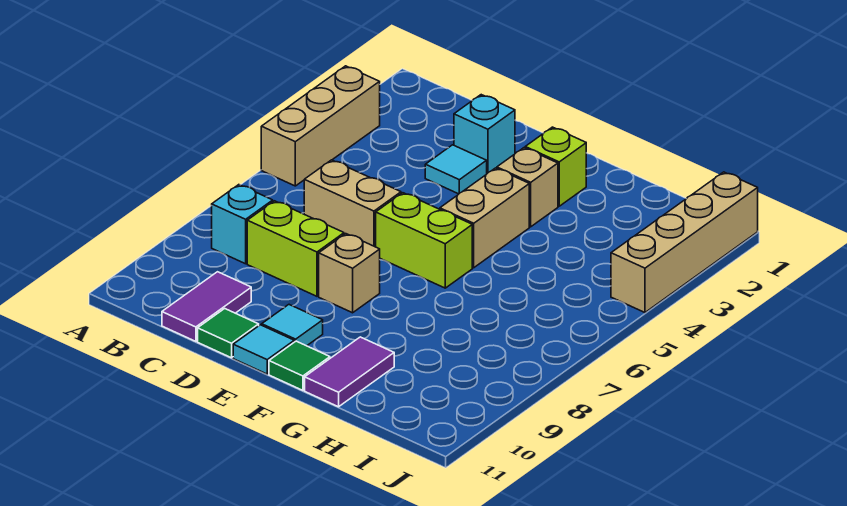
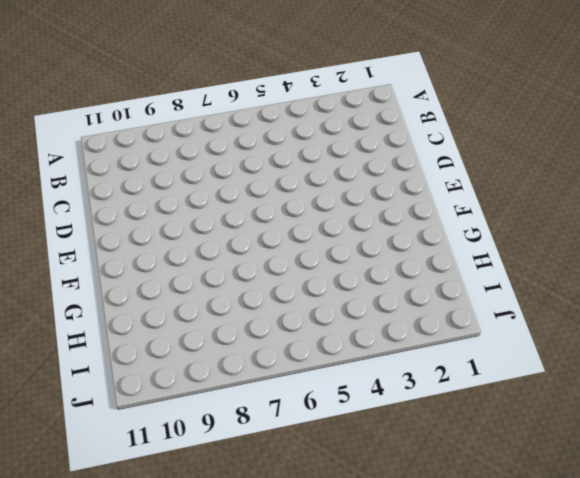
none -> tan 1x3 brick [261,66,380,186]
none -> cyan 1x1 brick [212,185,273,264]
none -> tan 1x2 brick [304,160,401,247]

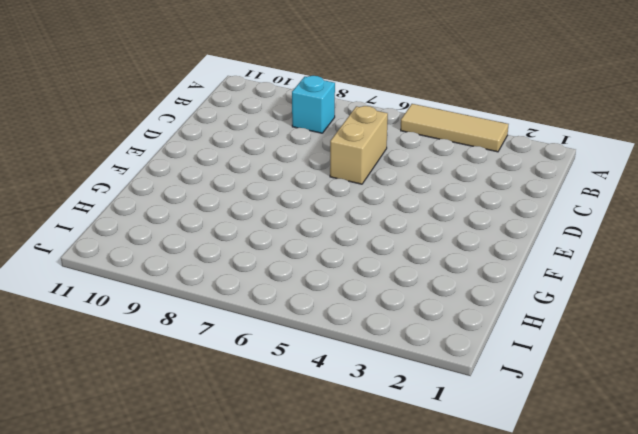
tan 1x3 tile [401,104,508,152] -> tan 1x3 brick [261,66,380,186]
none -> lime 1x2 brick [247,201,344,296]
none -> purple 1x2 tile [162,272,251,341]
none -> cyan 1x1 brick [454,95,515,173]

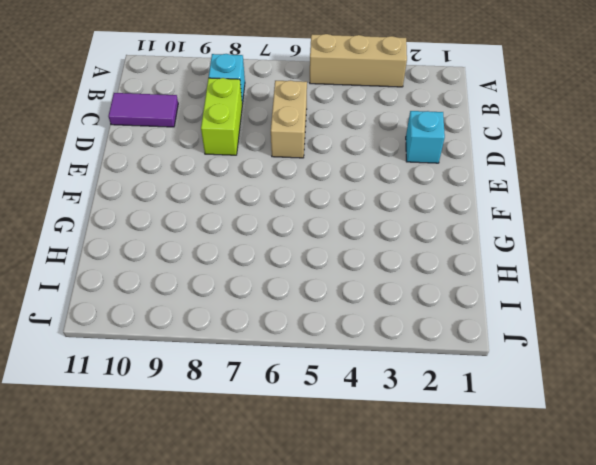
none -> cyan 1x1 tile [425,145,487,194]
none -> green 1x1 tile [198,309,259,358]
none -> lime 1x2 brick [376,193,472,288]

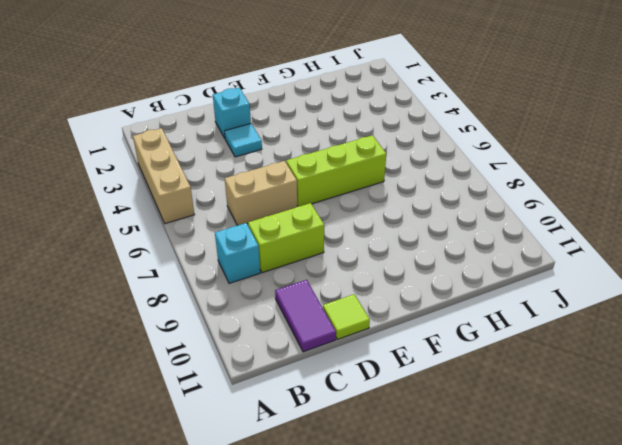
lime 1x1 tile [323,294,370,339] -> green 1x1 tile [198,309,259,358]
lime 1x3 brick [286,135,386,206] -> lime 1x2 brick [376,193,472,288]
none -> tan 1x1 brick [319,234,380,313]
none -> cyan 1x1 tile [262,305,323,346]
none -> cyan 1x1 tile [233,325,294,374]

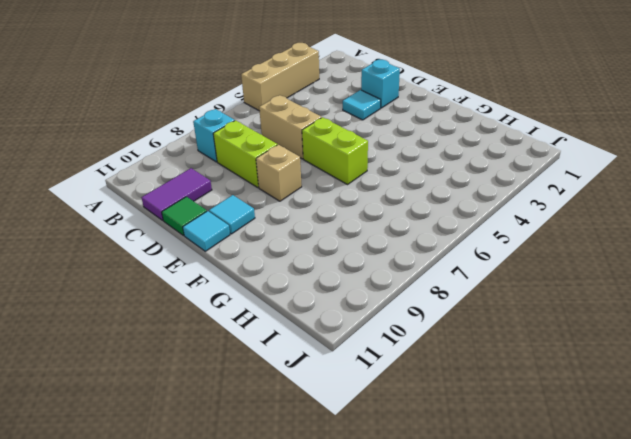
none -> lime 1x1 brick [525,127,586,206]
none -> tan 1x1 brick [497,148,558,227]
none -> tan 1x2 brick [440,168,529,268]

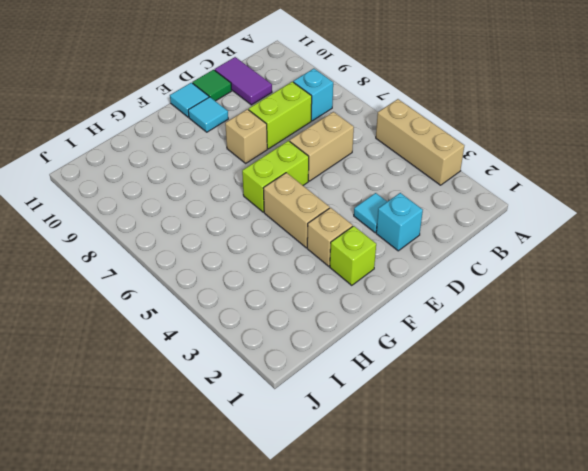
none -> green 1x1 tile [269,341,330,390]
none -> purple 1x2 tile [305,337,394,407]
none -> tan 1x4 brick [611,172,758,313]

